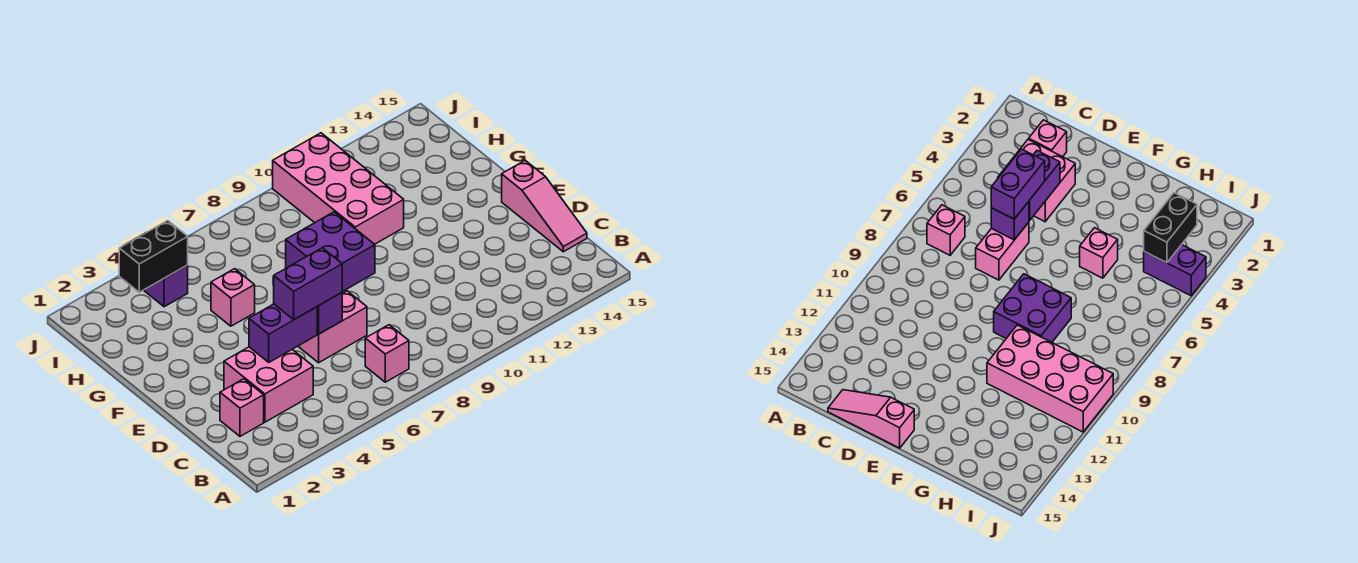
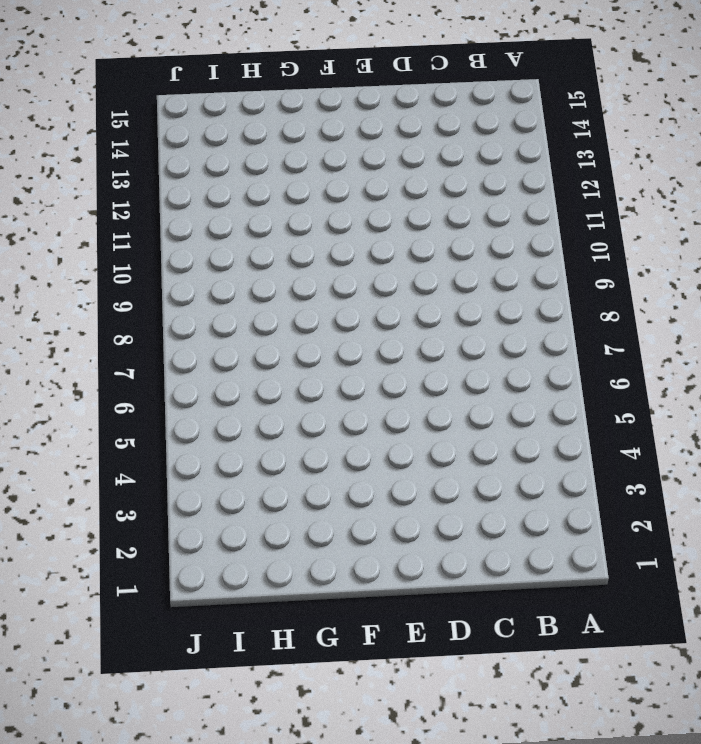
none -> pink 1x1 brick [365,325,409,382]
none -> pink 1x1 brick [220,379,264,436]
none -> pink 2x2 brick [224,347,313,422]

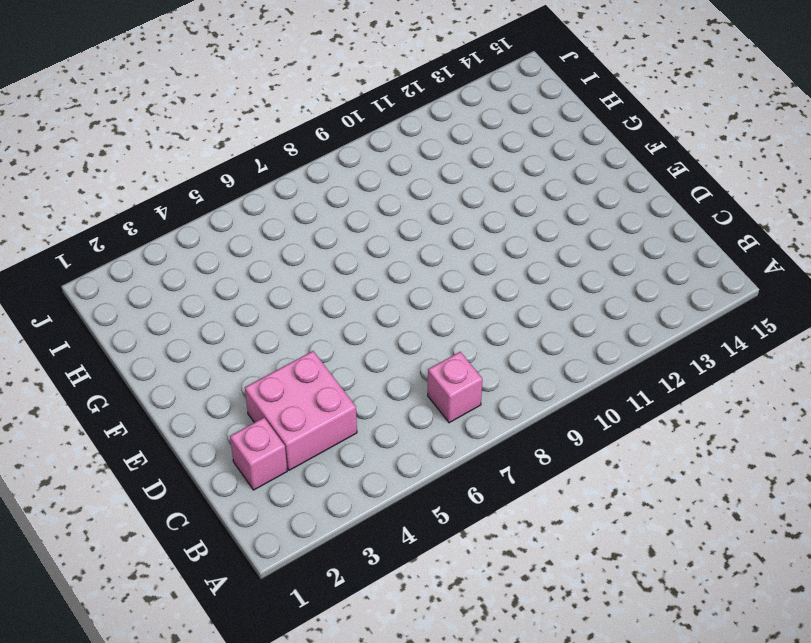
none -> pink 1x3 slope [502,160,587,252]
none -> pink 1x2 brick [299,291,367,363]
none -> purple 2x2 brick [286,212,375,292]

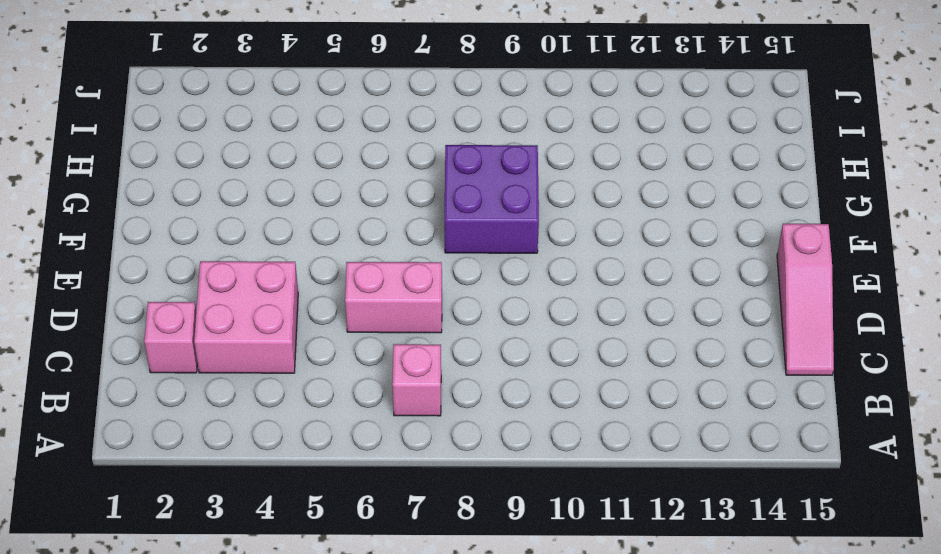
none -> pink 1x1 brick [211,269,255,326]
none -> pink 2x4 brick [273,133,404,244]
none -> purple 1x2 brick [144,265,188,307]

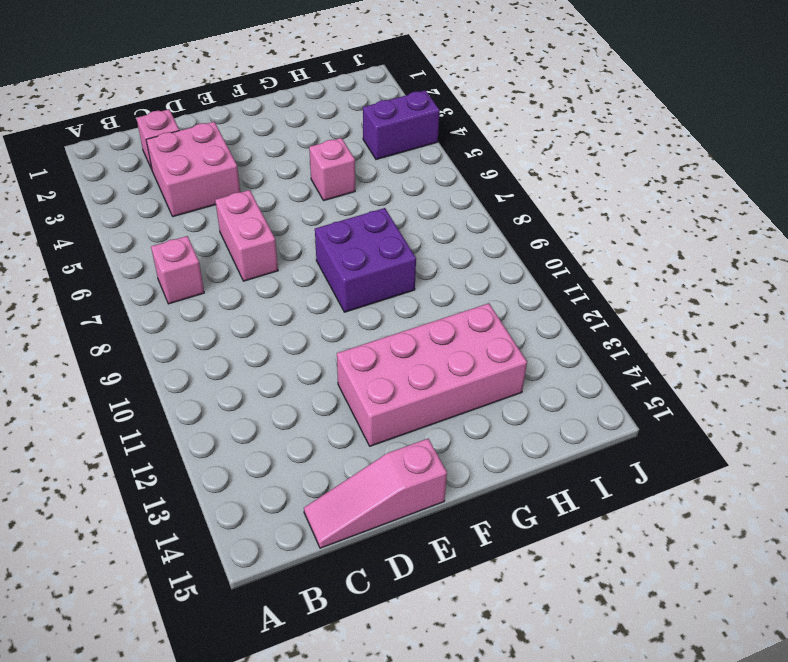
pink 2x4 brick [337,303,527,446] -> pink 2x4 brick moved to [273,133,404,244]
none -> purple 1x2 brick [249,304,317,362]
none -> purple 1x1 brick [317,293,342,334]
none -> black 1x2 brick [119,221,188,292]

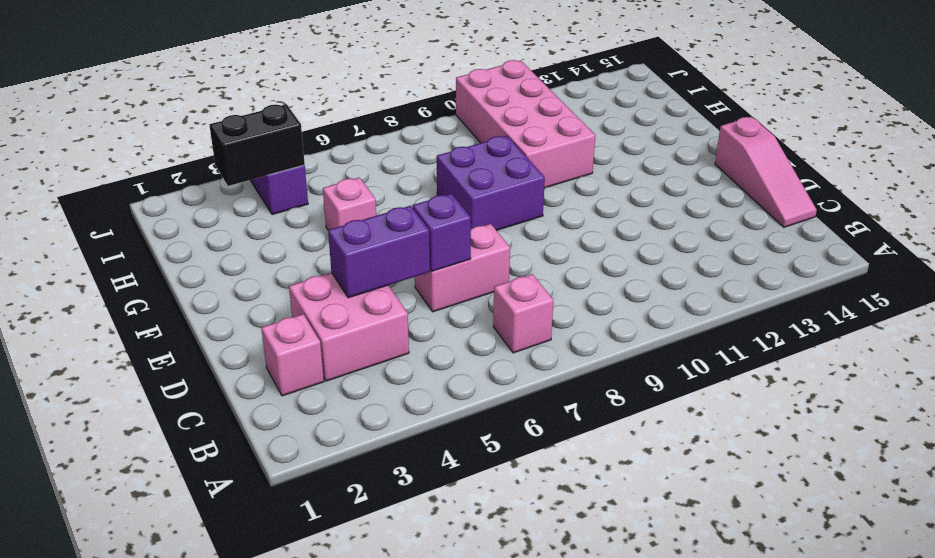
none -> purple 1x2 brick [274,248,342,320]

